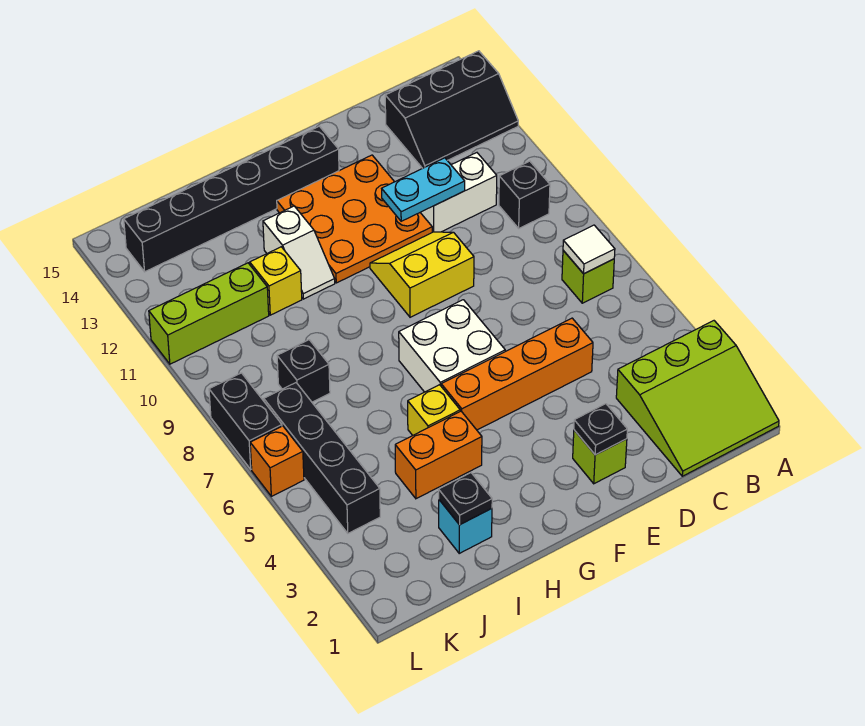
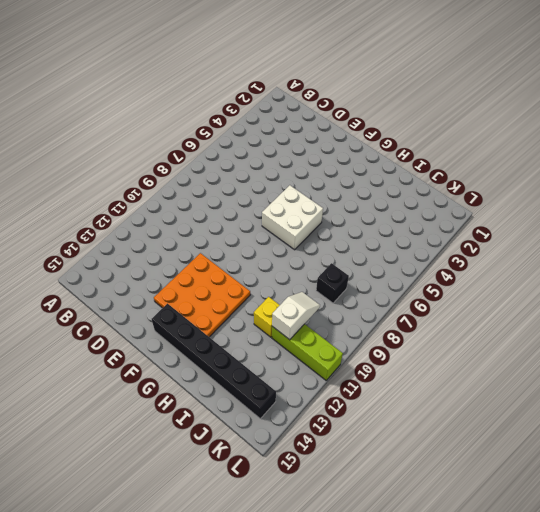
white 1x2 slope [272,292,320,340] -> white 1x2 slope moved to [263,206,335,299]
none -> lime 3x3 slope [616,321,779,476]
none -> black 2x3 slope [385,51,518,168]
none -> lime 1x1 brick [562,250,614,303]

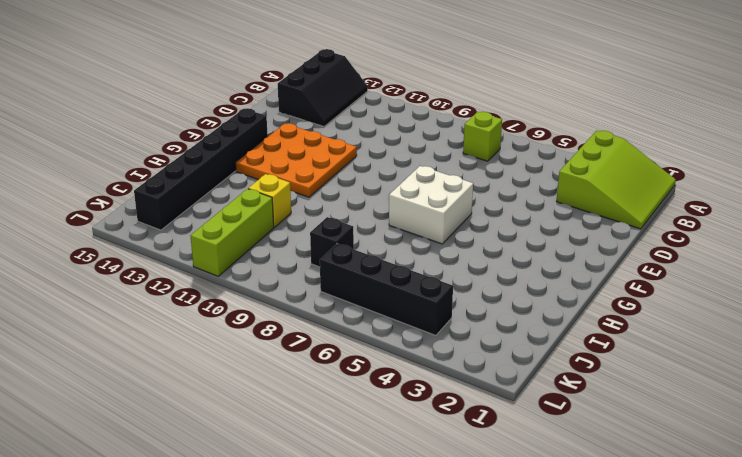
none -> black 1x1 brick [499,161,550,228]
none -> white 1x2 brick [420,153,497,232]
none -> orange 1x4 brick [441,318,593,430]

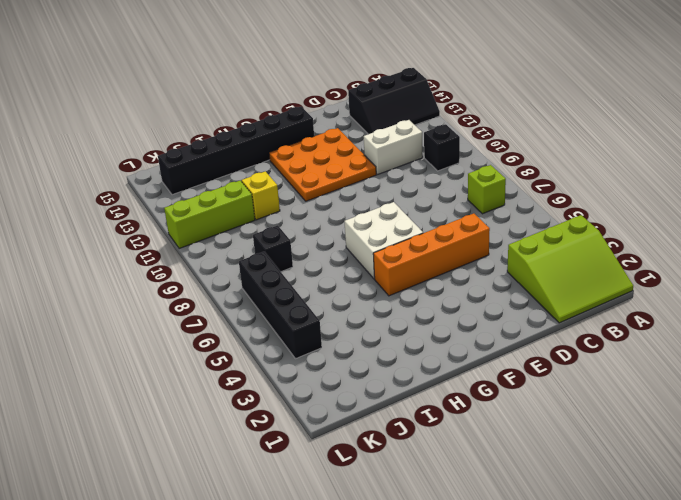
none -> lime 1x1 brick [573,430,627,484]
none -> yellow 2x2 slope [370,232,474,317]
none -> orange 1x2 brick [395,411,482,499]

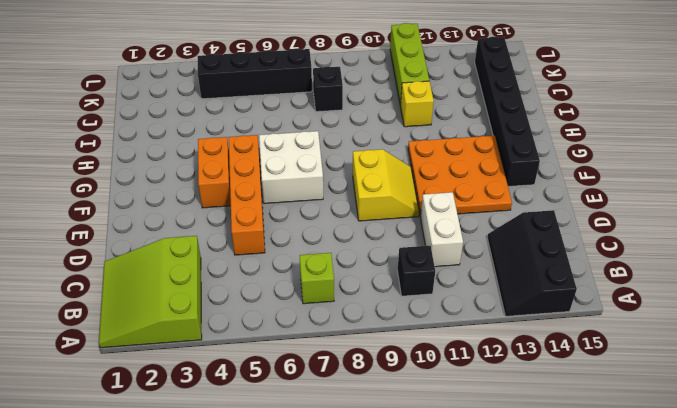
orange 1x2 brick [198,137,231,208] -> orange 1x2 brick moved to [395,411,482,499]
none -> lime 1x1 brick [573,430,627,484]
none -> yellow 1x1 brick [408,385,460,435]
none -> white 1x2 slope [263,206,335,299]

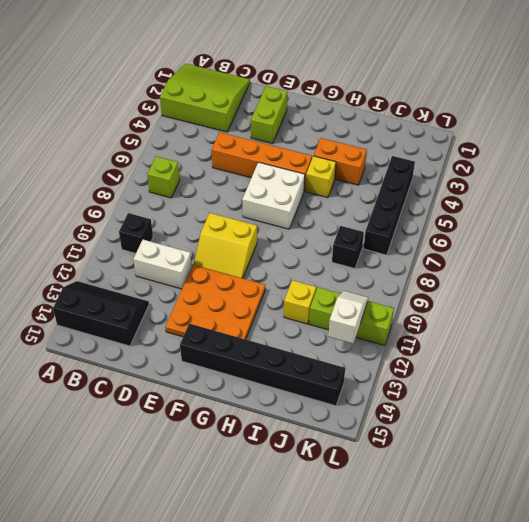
lime 1x2 brick [251,86,287,144] -> lime 1x1 brick [573,430,627,484]
white 1x2 slope [328,291,368,343] -> white 1x2 slope moved to [263,206,335,299]
none -> cyan 1x1 brick [439,500,492,553]
none -> orange 1x1 brick [250,426,304,496]
none -> black 1x2 brick [209,373,282,469]

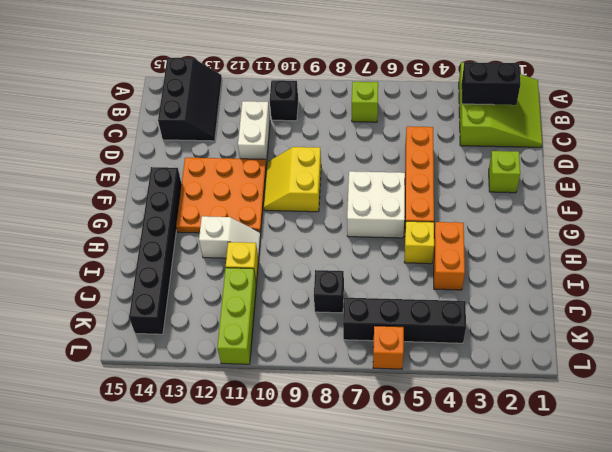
black 1x2 brick [462,62,521,105] -> black 1x2 brick moved to [209,373,282,469]
none -> cyan 1x1 brick [439,500,492,553]
none -> white 1x1 tile [563,225,615,274]
none -> cyan 1x2 plate [382,158,465,221]

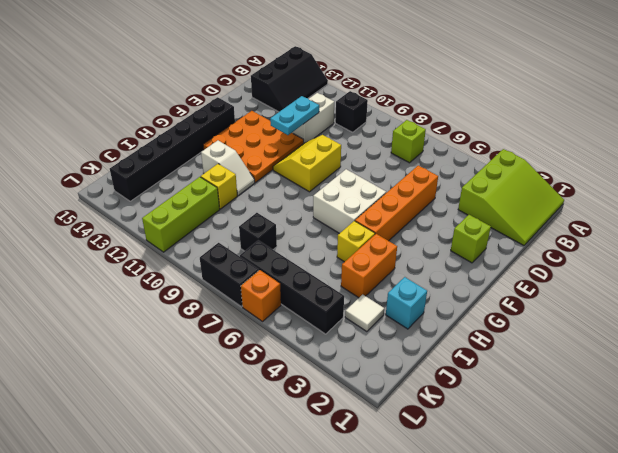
white 1x1 tile [345,294,384,332] -> white 1x1 tile moved to [563,225,615,274]
none -> black 1x1 plate [574,404,627,455]
none -> black 1x1 plate [439,473,492,525]

